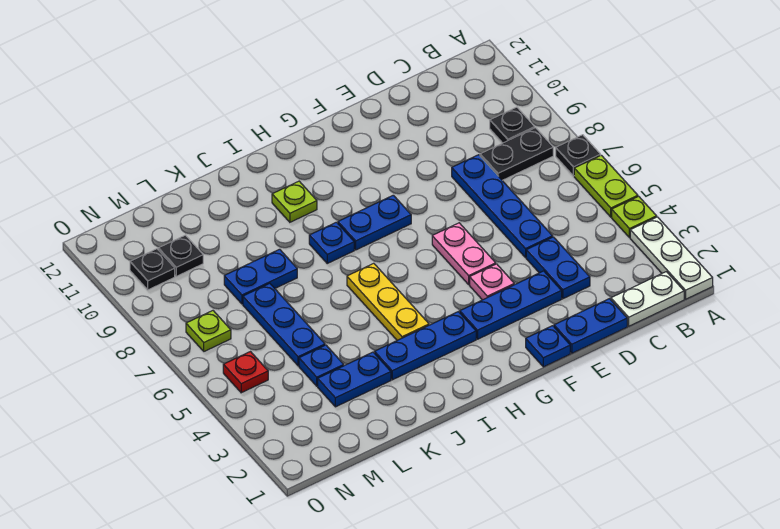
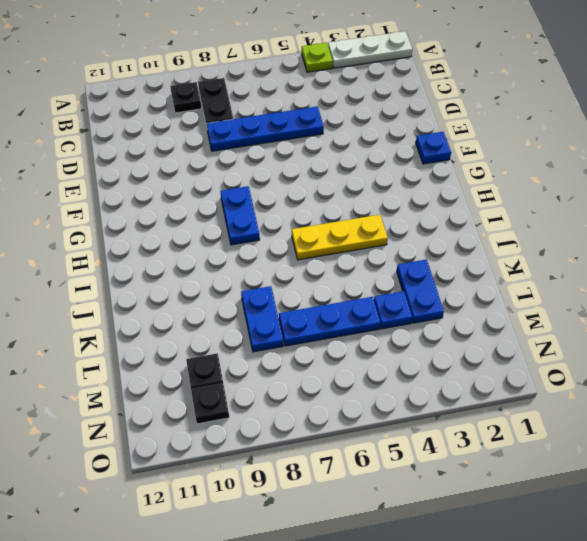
none -> lime 1x2 plate [574,155,638,217]
none -> black 1x1 plate [556,135,600,176]
none -> white 1x2 plate [611,272,684,326]

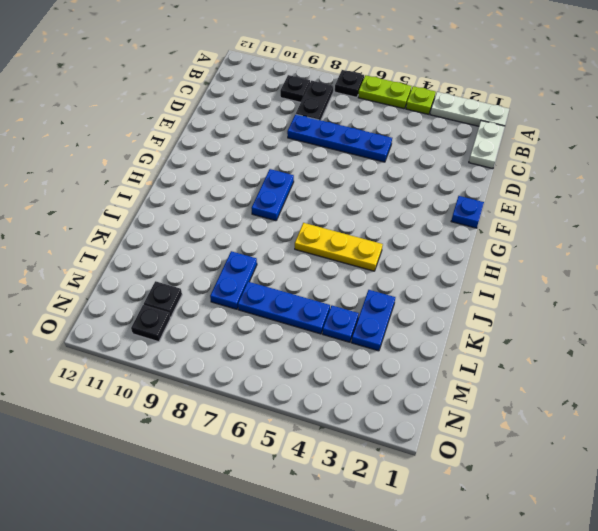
none -> blue 1x2 plate [554,299,627,353]
none -> blue 1x2 plate [526,237,590,299]
none -> blue 1x3 plate [460,271,562,339]

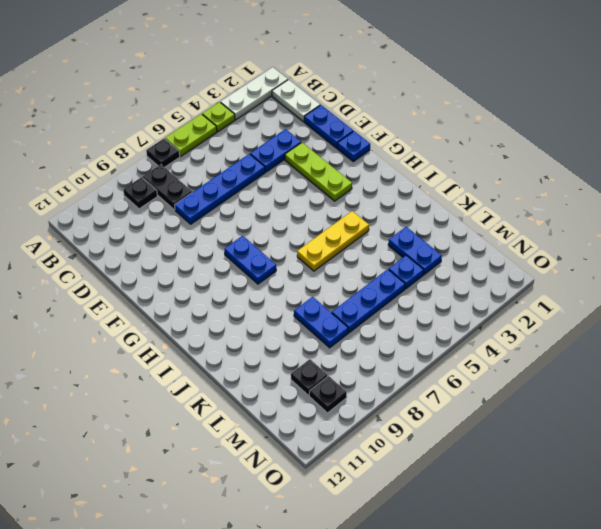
lime 1x3 plate [285,143,352,201] -> blue 1x3 plate [460,271,562,339]
none -> pink 1x1 plate [470,264,514,300]
none -> pink 1x2 plate [432,223,496,284]
none -> blue 1x3 plate [375,312,476,380]

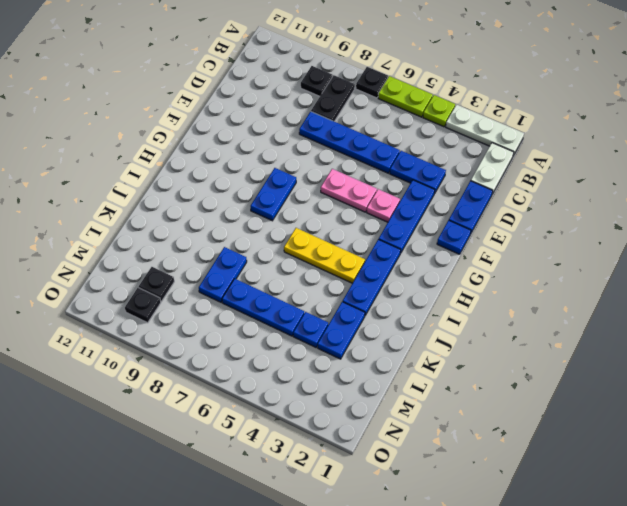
none -> blue 1x1 plate [309,222,354,263]
none -> lime 1x1 plate [272,181,317,222]
none -> red 1x1 plate [223,352,268,393]

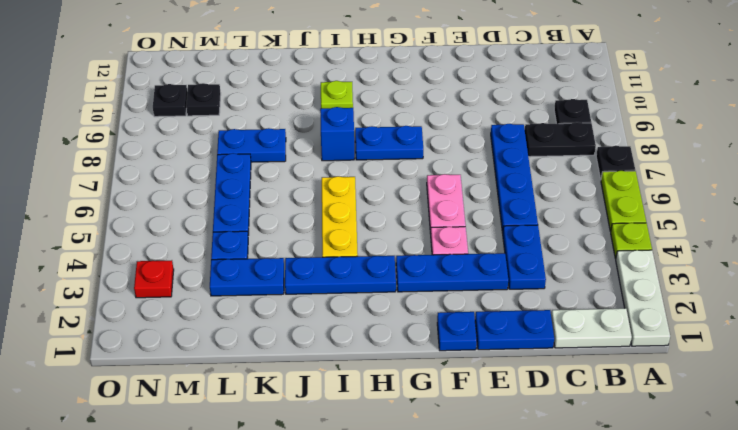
blue 1x1 brick [320,107,354,161] -> blue 1x1 plate [309,222,354,263]
red 1x1 plate [134,260,174,298] -> red 1x1 plate moved to [223,352,268,393]
none -> lime 1x1 plate [186,311,231,351]

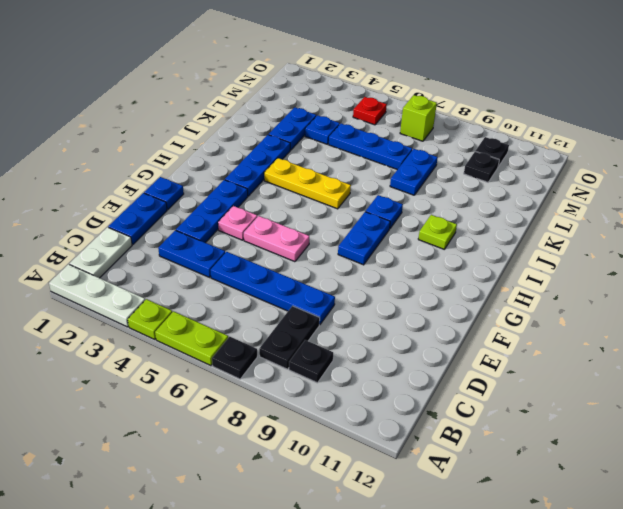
lime 1x1 brick [400,95,437,141] -> lime 1x1 plate [186,311,231,351]

